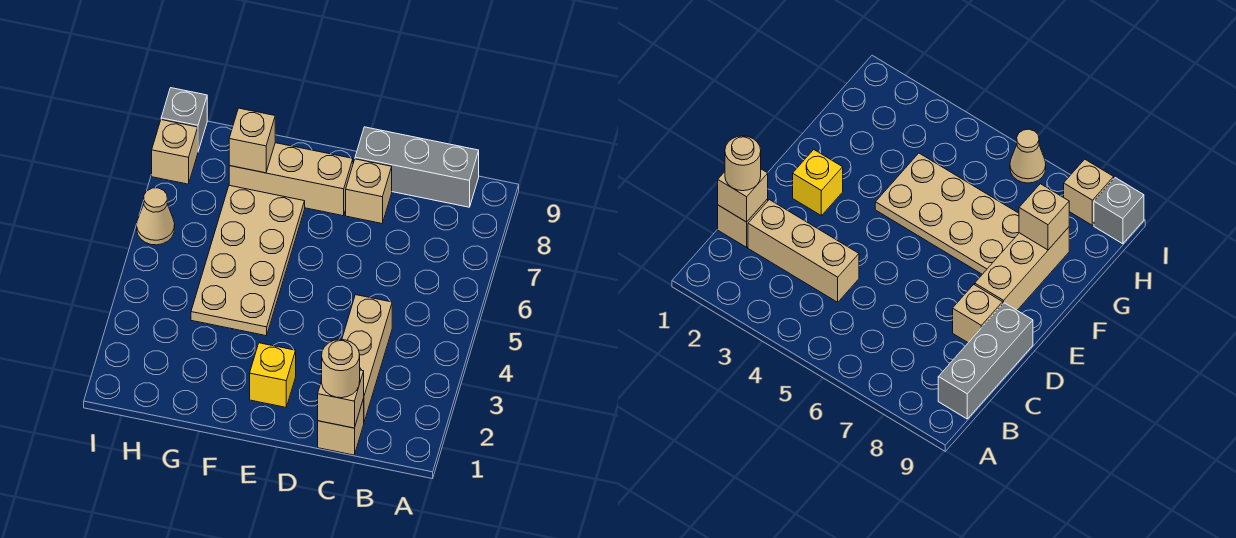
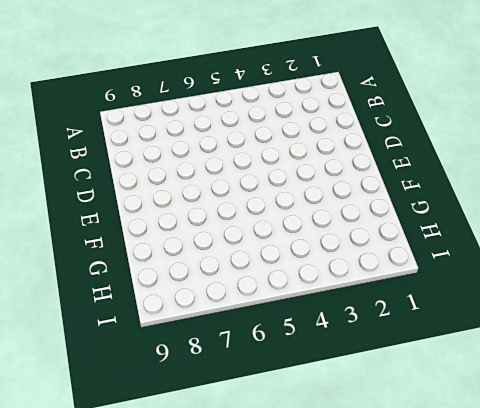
none -> grey 1x3 brick [355,127,479,207]
none -> tan 1x1 brick [318,399,364,455]
none -> tan 1x3 brick [342,295,392,422]

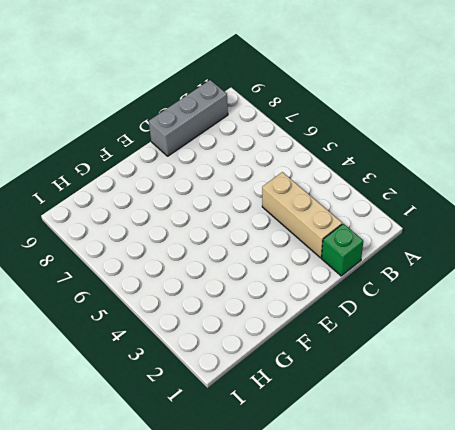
green 1x1 brick [322,224,363,276] -> tan 1x1 brick [318,399,364,455]
none -> tan 1x1 brick [346,159,392,223]
none -> yellow 1x1 brick [250,343,296,407]
none -> tan 1x3 brick [229,143,353,216]

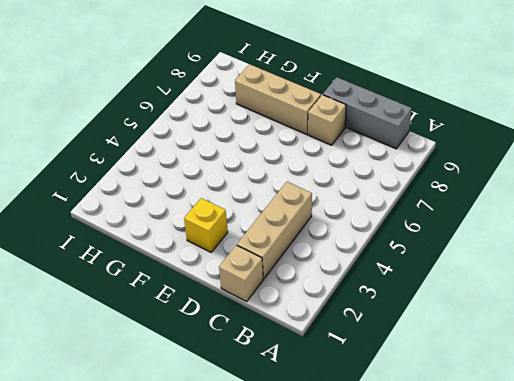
none -> tan 2x4 plate [191,185,305,336]
none -> tan 1x1 cone [137,188,175,245]
none -> tan 1x1 brick [152,120,198,184]

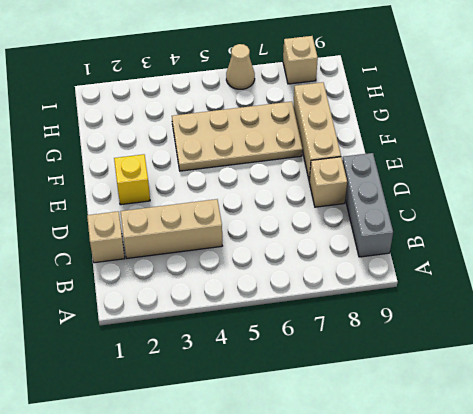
none -> grey 1x1 brick [161,88,207,151]
none -> tan 1x1 brick [318,370,364,428]
none -> tan 1x1 brick [229,108,275,173]

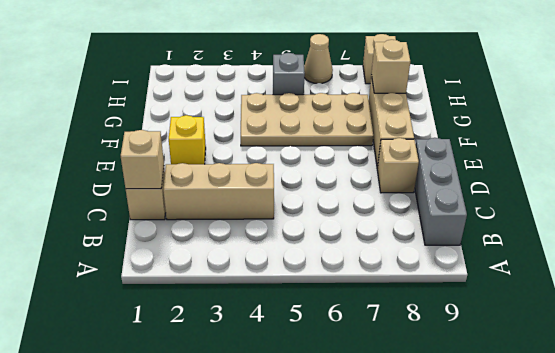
grey 1x1 brick [273,53,305,95] -> grey 1x1 brick moved to [161,88,207,151]
none -> tan 1x1 round brick [322,340,360,398]

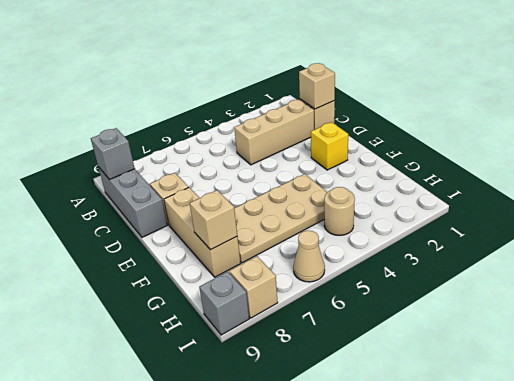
grey 1x1 brick [91,128,135,180] -> none
tan 1x1 round brick [324,187,355,235] -> tan 1x1 round brick moved to [322,340,360,398]

